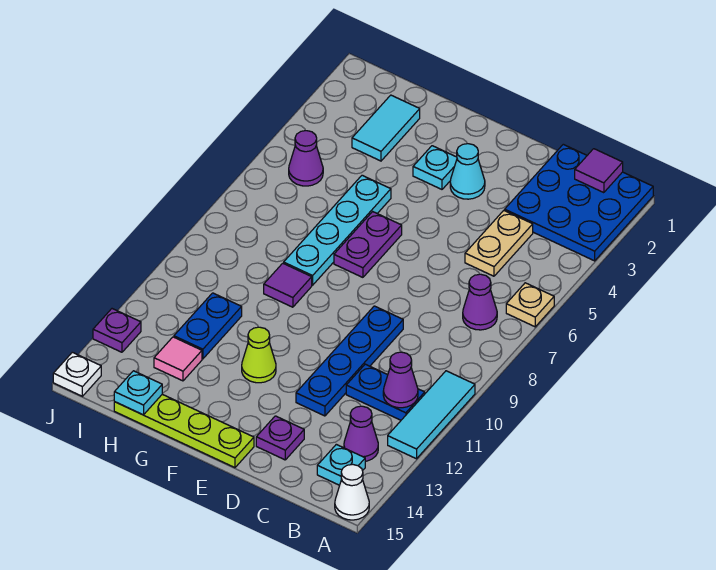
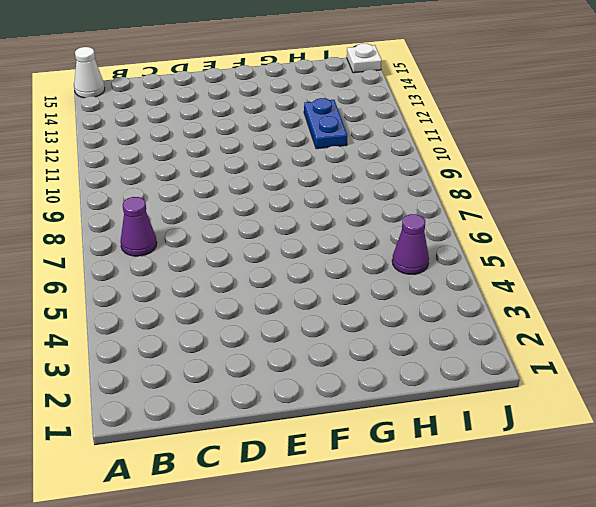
none -> blue 3x3 plate [505,144,653,261]
none -> tan 1x1 plate [506,283,554,327]
none -> cyan 1x3 tile [388,371,475,459]

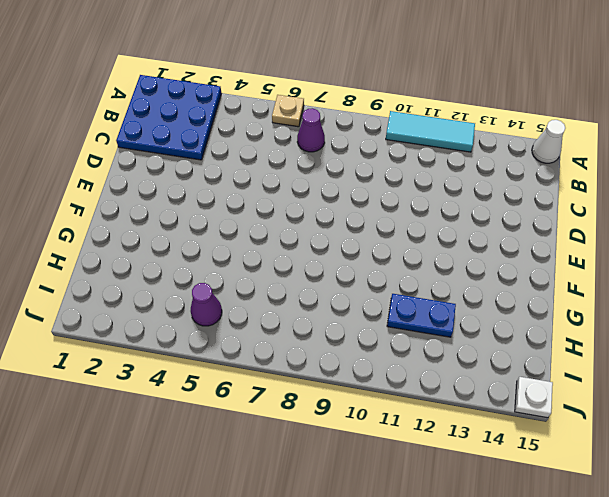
none -> blue 1x2 plate [346,364,425,420]
none -> purple 1x1 cone [344,406,378,461]
none -> cyan 1x1 plate [317,444,365,485]

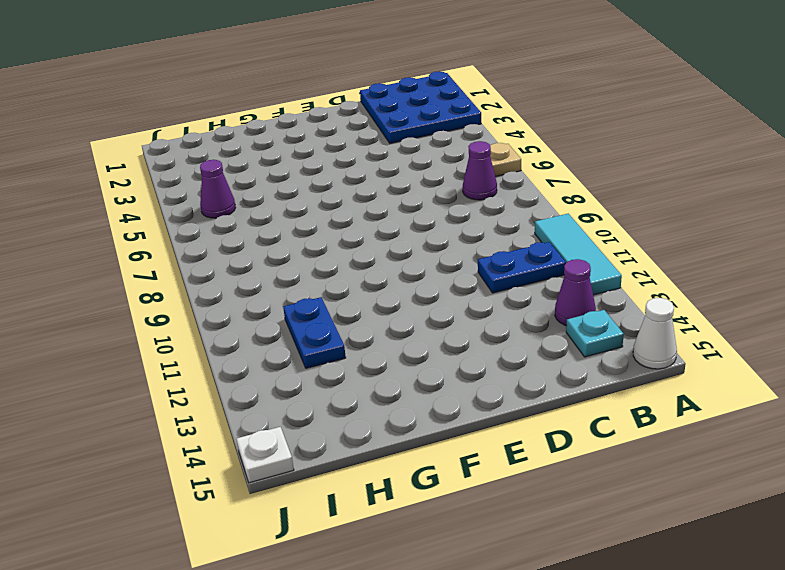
none -> tan 1x2 plate [465,210,533,276]
none -> blue 1x4 plate [296,306,403,416]
none -> purple 1x1 plate [256,416,304,460]

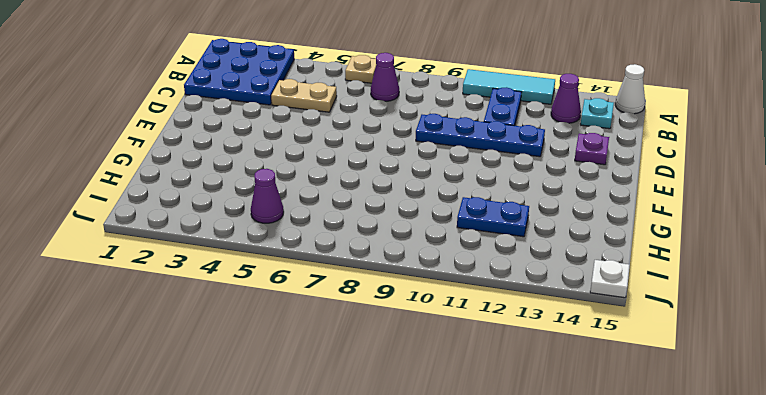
none -> cyan 1x1 cone [450,144,485,199]
none -> lime 1x4 plate [114,394,254,468]
none -> cyan 1x1 plate [413,146,457,189]

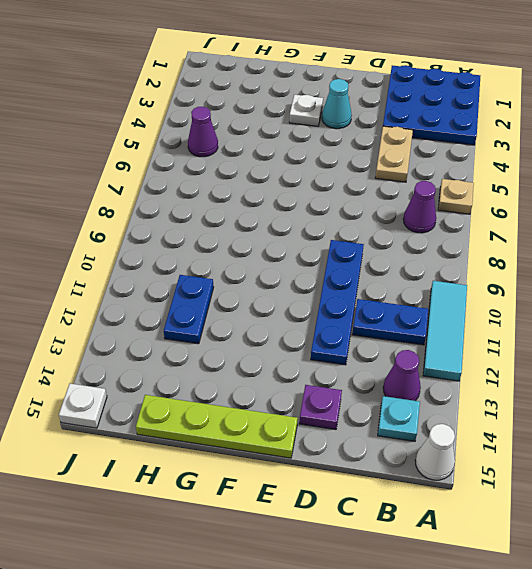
white 1x1 plate [289,95,323,126] -> cyan 1x1 plate [413,146,457,189]
none -> purple 1x2 plate [334,212,402,277]
none -> lime 1x1 cone [242,327,276,383]
none -> cyan 1x4 plate [284,175,391,285]

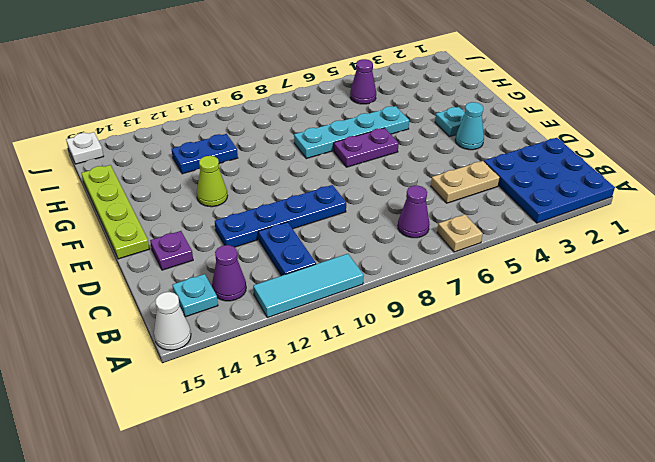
none -> purple 1x1 tile [264,263,312,307]
none -> cyan 1x2 tile [352,95,420,161]
none -> pink 1x1 tile [154,337,202,381]

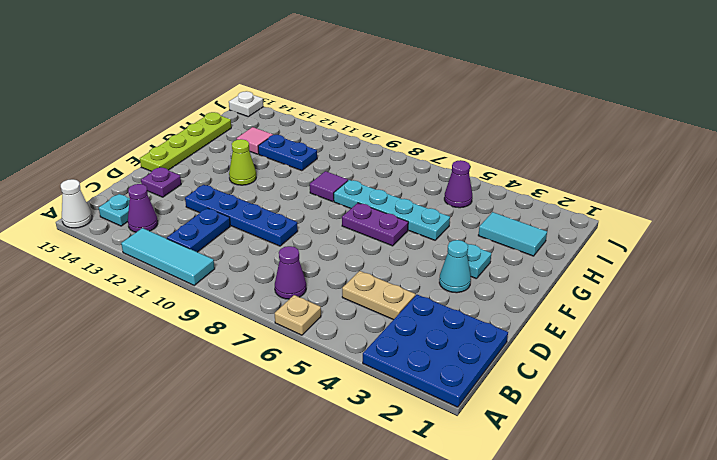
none -> purple 1x1 plate [93,309,141,352]
none -> purple 1x1 tile [575,149,623,193]
none -> purple 1x1 cone [383,352,418,408]

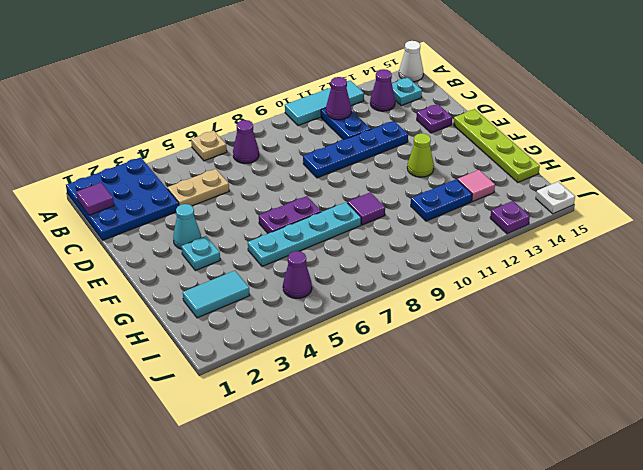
none -> cyan 1x1 plate [114,371,162,415]

